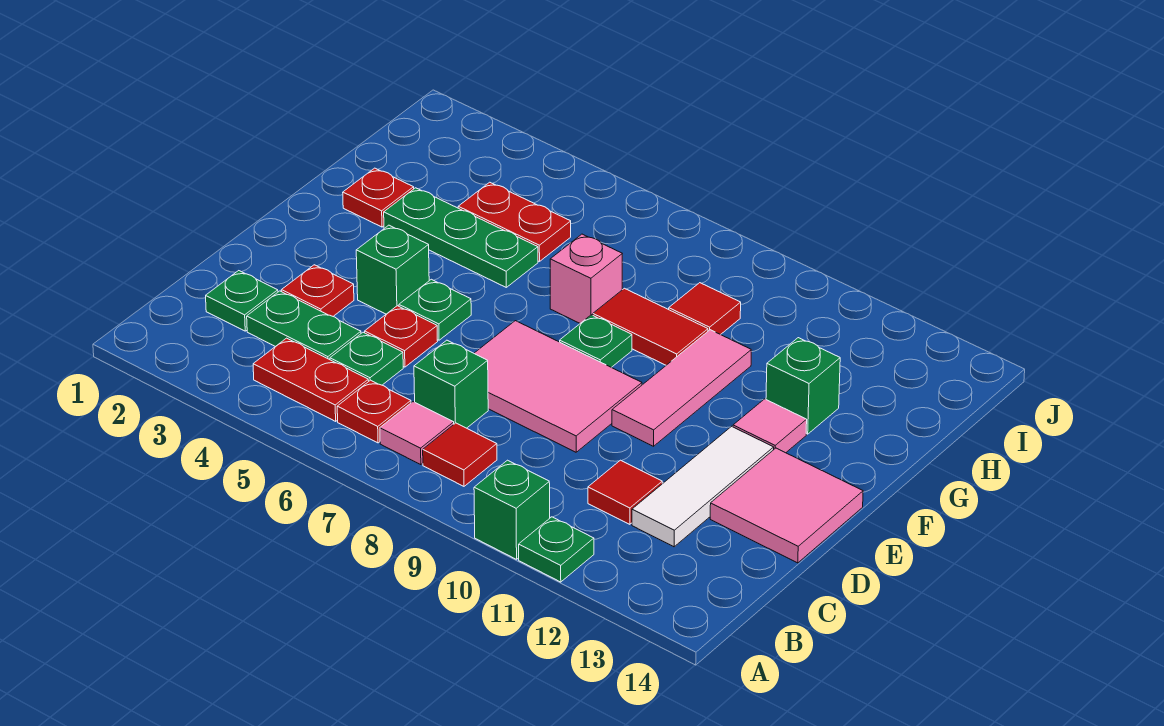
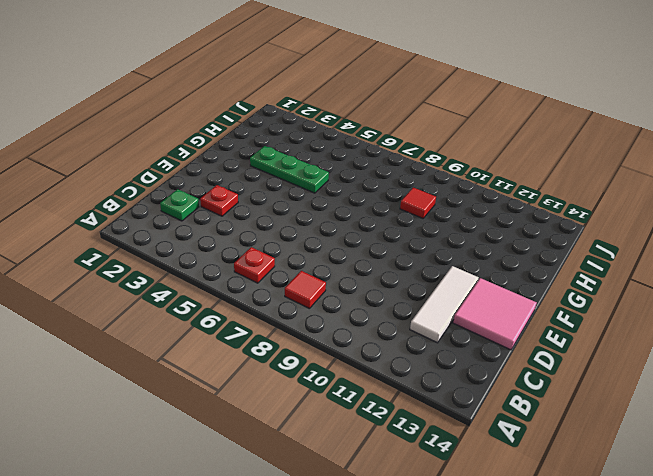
none -> green 1x1 brick [474,460,550,559]
none -> green 1x1 plate [519,517,594,582]
none -> red 1x2 plate [253,338,369,421]

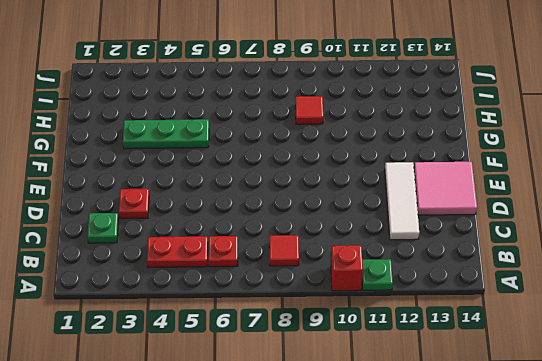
red 1x1 brick [331,245,363,291] -> green 1x1 brick [474,460,550,559]
none -> pink 1x1 tile [380,402,454,465]
none -> green 1x2 plate [247,291,361,360]
none -> green 1x1 plate [330,332,403,385]

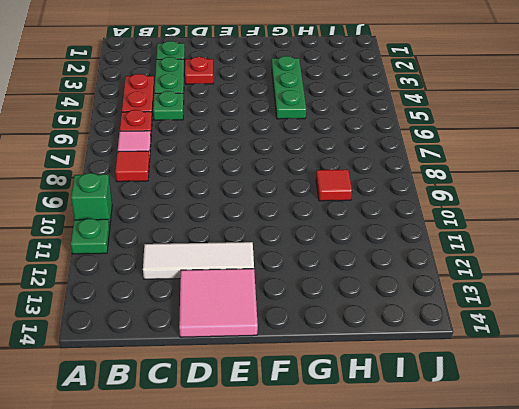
none -> green 1x1 brick [414,340,488,428]
none -> red 1x1 tile [588,460,662,524]
none -> red 1x1 plate [365,306,438,367]

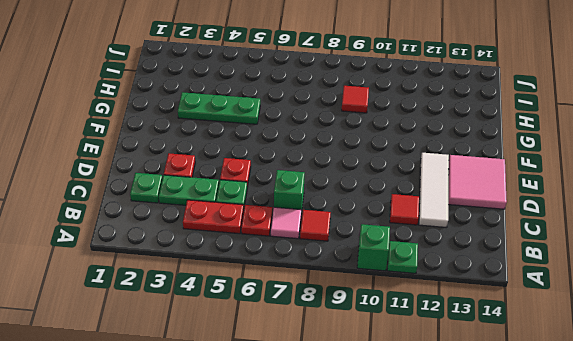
none -> pink 2x3 tile [474,321,642,452]
none -> green 1x1 brick [356,225,429,314]
none -> green 1x1 plate [399,279,471,340]

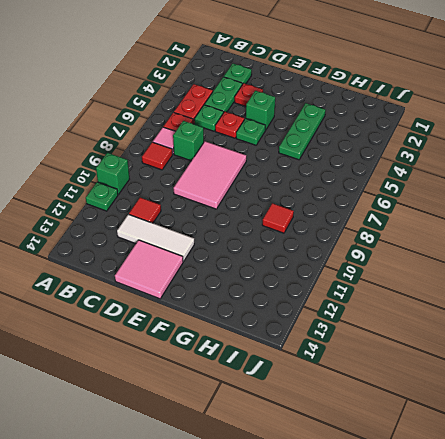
none -> pink 1x3 tile [612,330,751,446]
none -> green 1x1 plate [560,315,632,367]
none -> pink 1x1 tile [733,399,807,453]

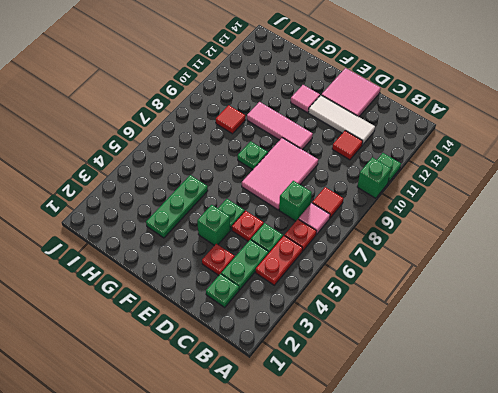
none -> red 1x1 plate [343,168,414,227]
none -> pink 1x1 brick [550,234,622,323]
none -> red 1x2 tile [593,288,708,365]

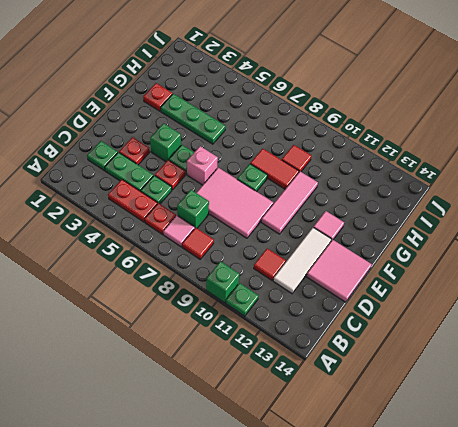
pink 1x1 brick [187,146,218,185] -> pink 1x1 brick moved to [550,234,622,323]
none -> green 1x1 brick [766,338,840,434]
none -> red 1x2 plate [458,182,571,262]

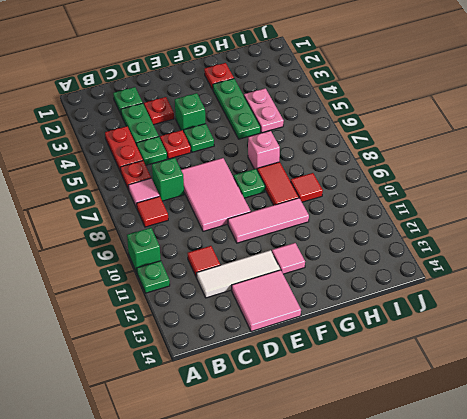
pink 1x2 plate [244,88,284,133] -> red 1x2 plate [458,182,571,262]
none -> green 1x1 brick [766,338,840,434]

